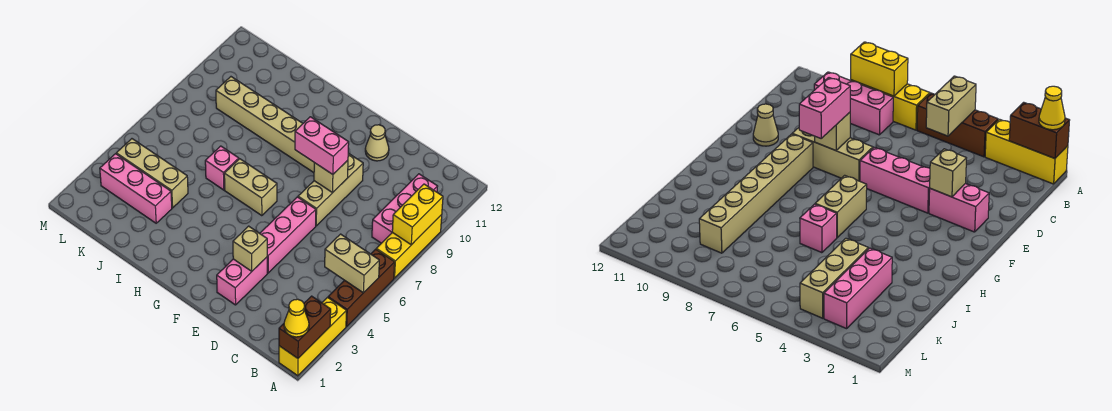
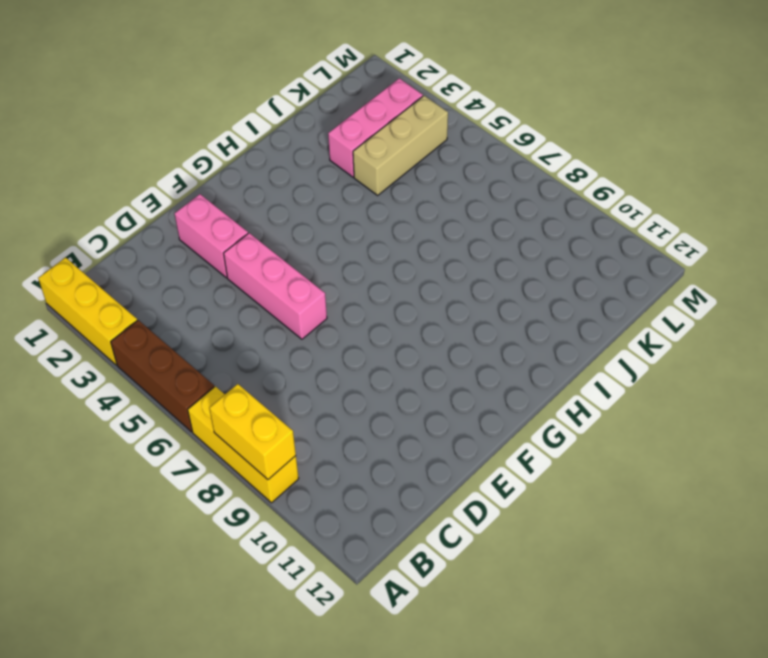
none -> pink 1x3 brick [372,174,438,243]
none -> tan 1x3 brick [298,153,363,226]
none -> tan 1x1 cone [365,125,389,161]

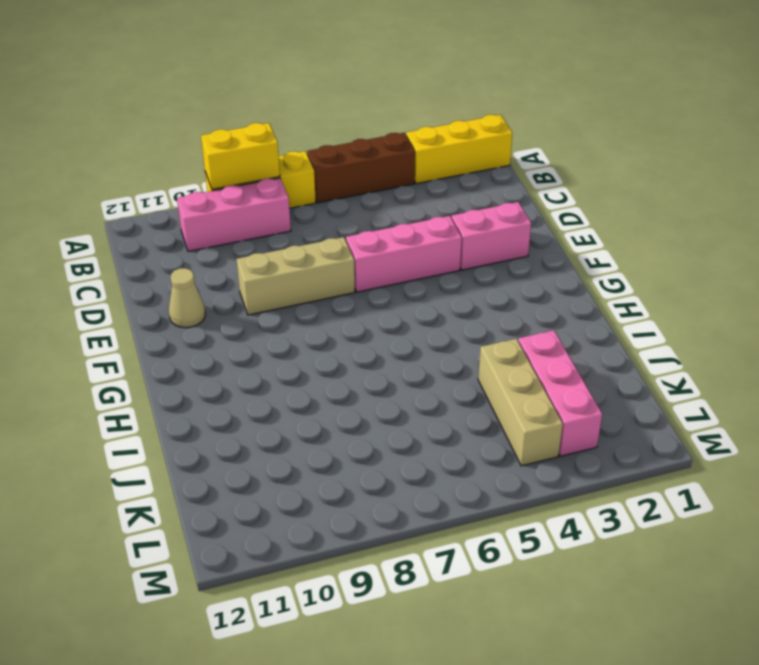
none -> tan 1x6 brick [216,77,314,173]
none -> tan 1x2 brick [224,159,277,216]
none -> pink 1x1 brick [205,146,239,190]

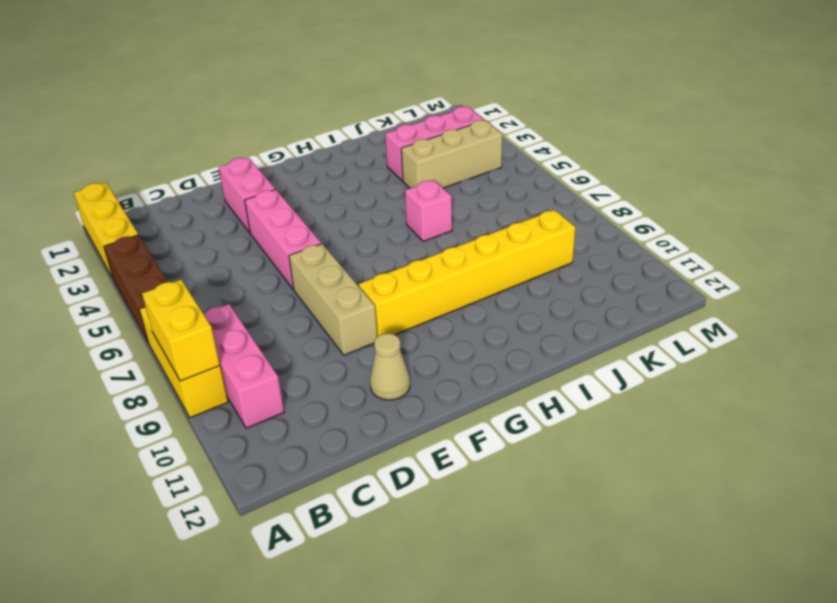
yellow 1x6 brick [359,210,576,337] -> tan 1x6 brick [216,77,314,173]
none -> tan 1x2 brick [224,159,277,216]
none -> brown 1x2 brick [279,296,331,358]
none -> tan 1x2 brick [325,234,379,293]

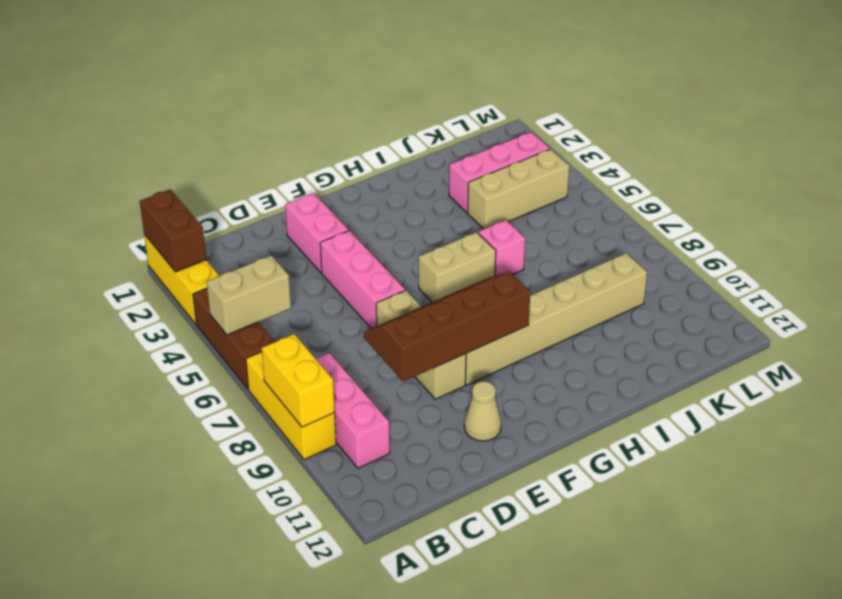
brown 2x4 slope [364,272,531,382] -> tan 1x1 brick [314,161,348,193]
none -> tan 1x1 brick [233,226,267,271]
none -> yellow 1x1 cone [284,299,309,337]
none -> pink 1x2 brick [295,117,349,175]

